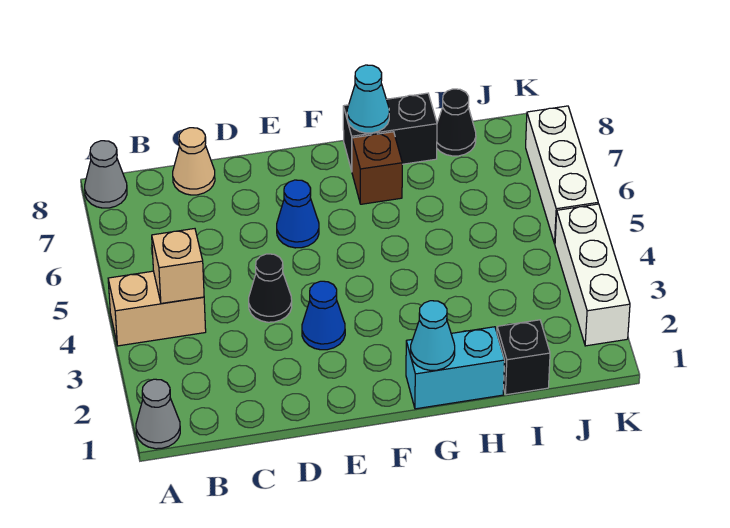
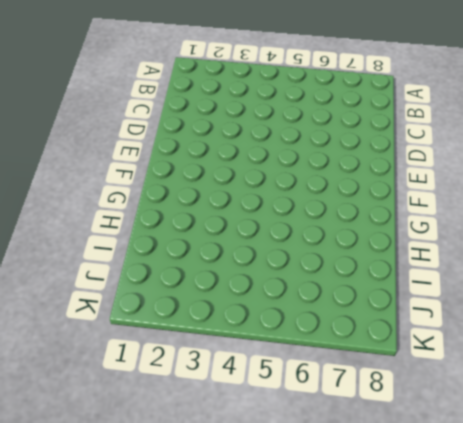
none -> grey 1x1 cone [136,379,180,449]
none -> tan 1x2 brick [108,271,206,346]
none -> grey 1x1 cone [85,141,127,208]

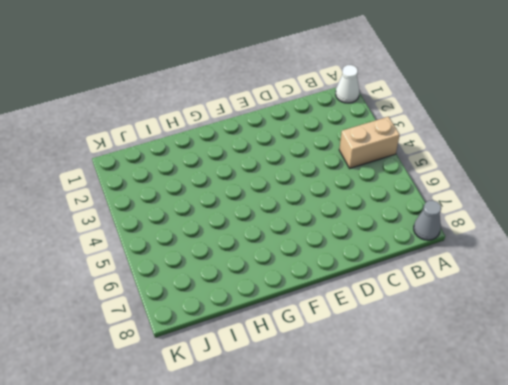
white 1x1 cone [336,65,359,103] -> grey 1x1 cone [136,379,180,449]
none -> tan 1x1 cone [173,128,215,195]
none -> black 1x1 cone [249,254,292,322]
none -> blue 1x1 cone [302,281,345,350]

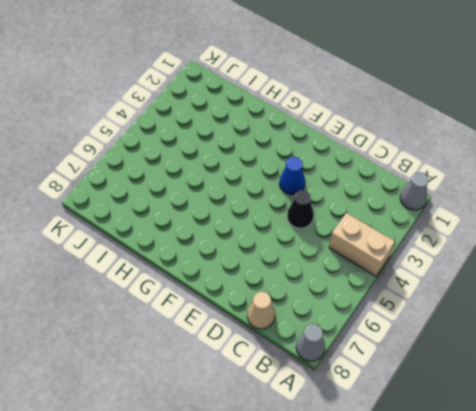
none -> blue 1x1 cone [277,180,319,248]
none -> cyan 1x2 brick [406,327,505,409]
none -> brown 1x1 brick [352,132,402,204]

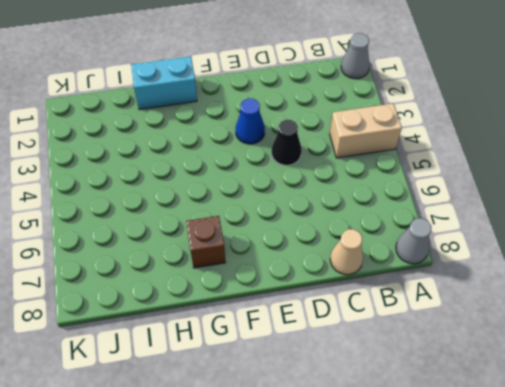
none -> blue 1x1 cone [277,180,319,248]
none -> black 1x2 brick [343,93,437,171]
none -> black 1x1 brick [497,320,550,395]

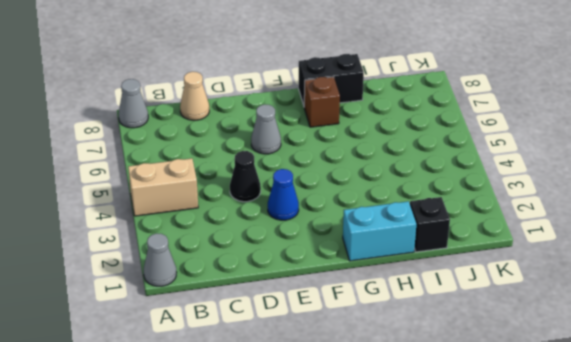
grey 1x1 cone [251,104,281,154] -> blue 1x1 cone [277,180,319,248]
none -> black 1x1 cone [437,89,476,156]
none -> white 1x3 brick [555,204,630,346]
none -> white 1x3 brick [526,106,598,244]

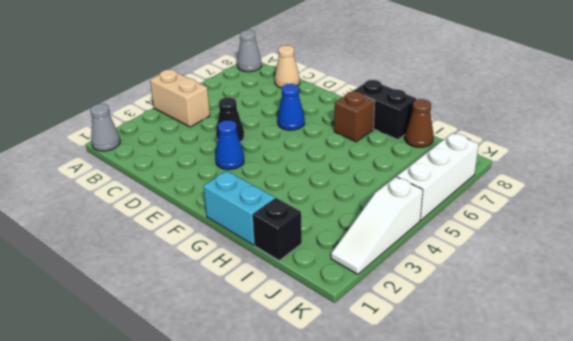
brown 1x1 cone [405,99,434,147] -> black 1x1 cone [437,89,476,156]
white 1x3 slope [331,177,423,274] -> white 1x3 brick [555,204,630,346]
none -> tan 1x1 brick [152,229,204,304]
none -> cyan 1x1 cone [410,301,455,370]
none -> cyan 1x1 cone [347,65,389,133]

